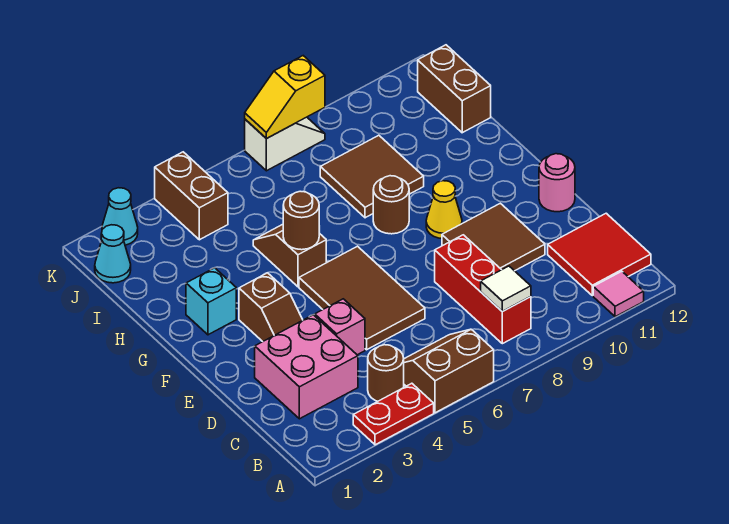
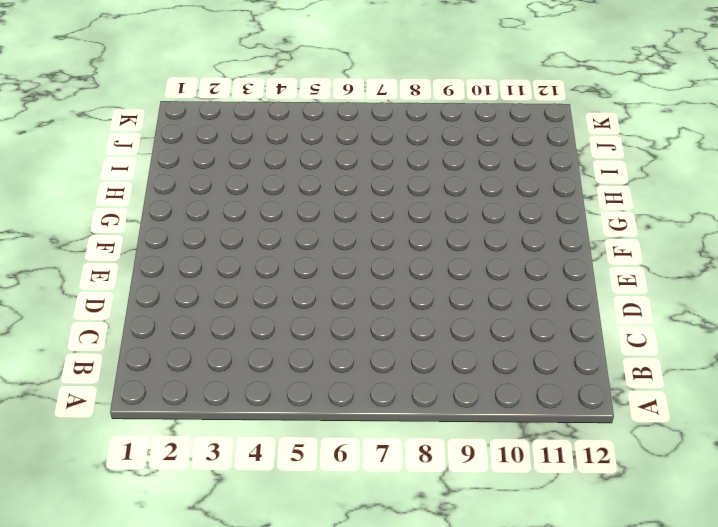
none -> red 1x2 plate [353,383,434,445]
none -> brown 2x2 slope [404,329,494,413]
none -> pink 1x1 tile [593,271,644,317]

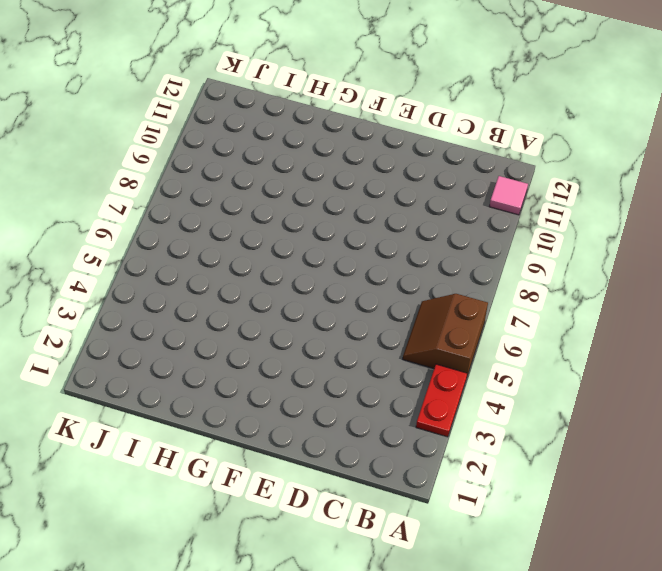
none -> brown 1x1 round brick [368,345,404,401]
none -> red 1x3 brick [435,235,531,344]
none -> red 2x2 tile [548,213,651,296]

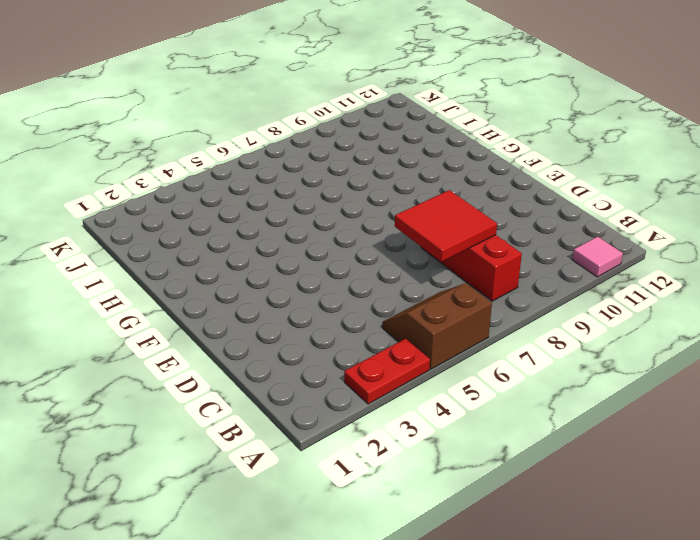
red 2x2 tile [395,190,497,262] -> red 2x2 tile moved to [548,213,651,296]
none -> brown 1x1 round brick [368,345,404,401]
none -> pink 2x2 brick [255,315,358,419]
none -> pink 1x1 brick [315,299,365,355]

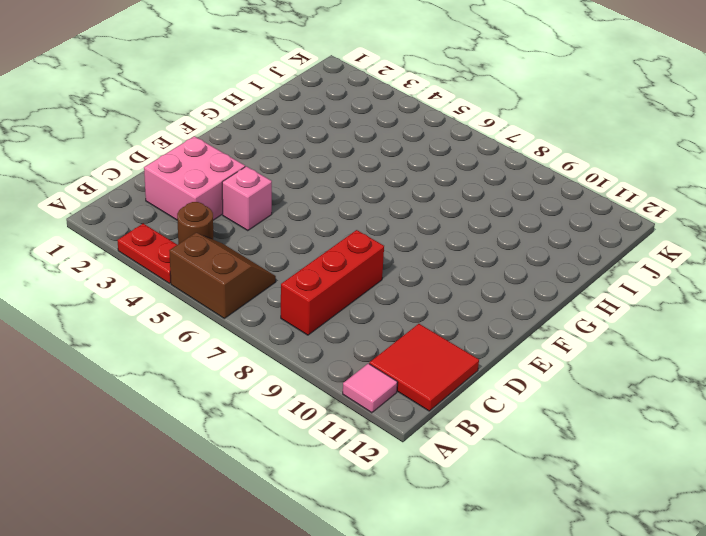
none -> brown 2x3 tile [299,246,425,350]
none -> brown 2x2 tile [442,203,545,271]
none -> brown 1x2 slope [239,273,303,342]

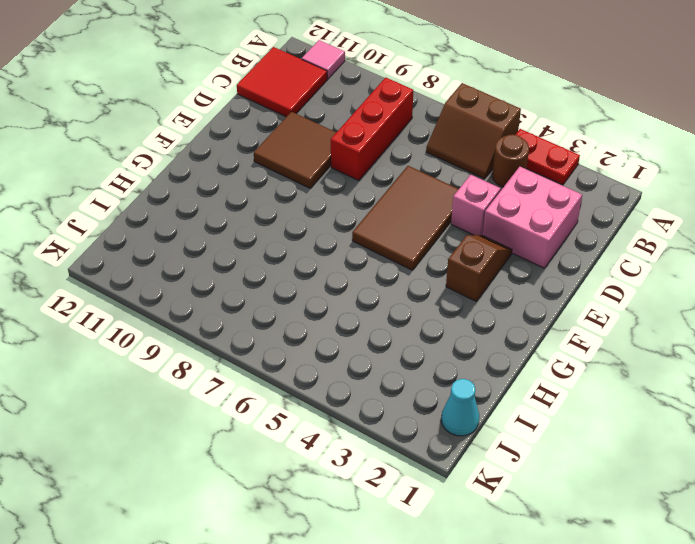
none -> pink 1x1 round brick [539,154,575,212]
none -> yellow 1x1 cone [426,181,462,239]
none -> cyan 1x1 brick [186,268,236,335]

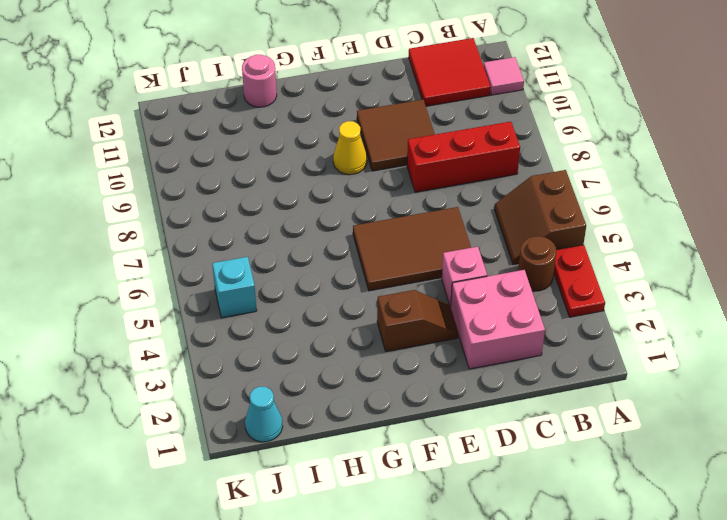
pink 1x1 round brick [242,55,277,107] -> pink 1x1 round brick moved to [539,154,575,212]
cyan 1x1 brick [212,257,257,318] -> cyan 1x1 brick moved to [186,268,236,335]
none -> brown 1x2 slope [253,225,326,287]
none -> brown 1x1 round brick [373,176,409,234]
none -> brown 2x2 tile [320,135,424,218]

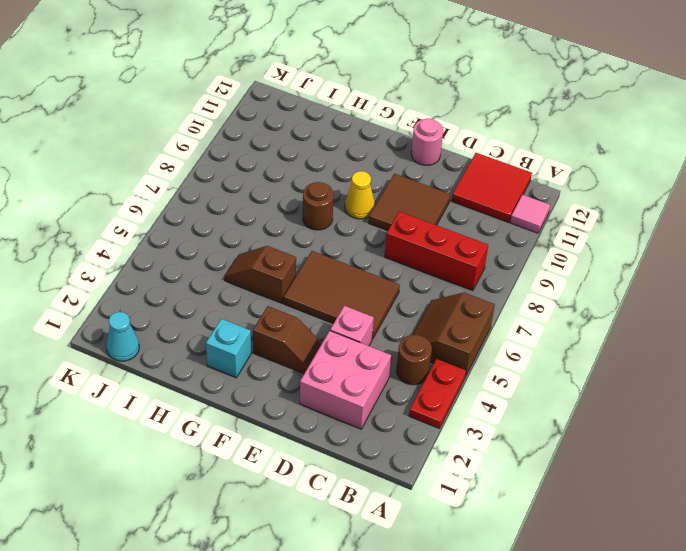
none -> brown 2x2 tile [320,135,424,218]
none -> brown 1x2 brick [418,45,491,133]
none -> brown 1x2 brick [155,152,228,240]

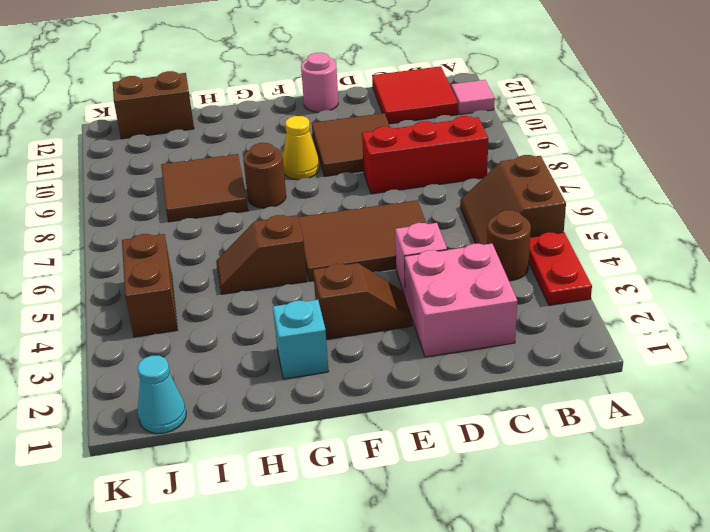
brown 1x2 brick [122,234,178,337] -> brown 1x2 brick turned to [155,152,228,240]
none -> cyan 1x1 cone [102,188,138,245]
none -> white 1x2 slope [245,117,325,171]
none -> white 1x1 tile [481,266,531,311]

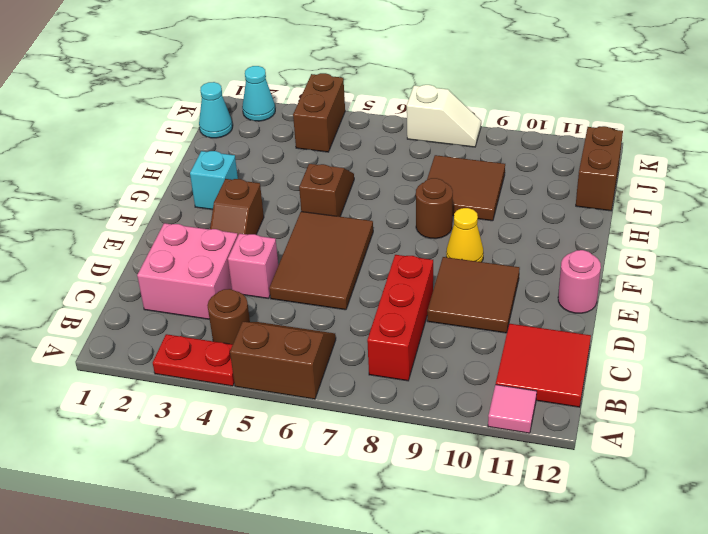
none -> white 1x1 tile [481,266,531,311]
none -> brown 1x1 round brick [283,191,319,250]
none -> yellow 1x2 slope [245,56,325,139]

